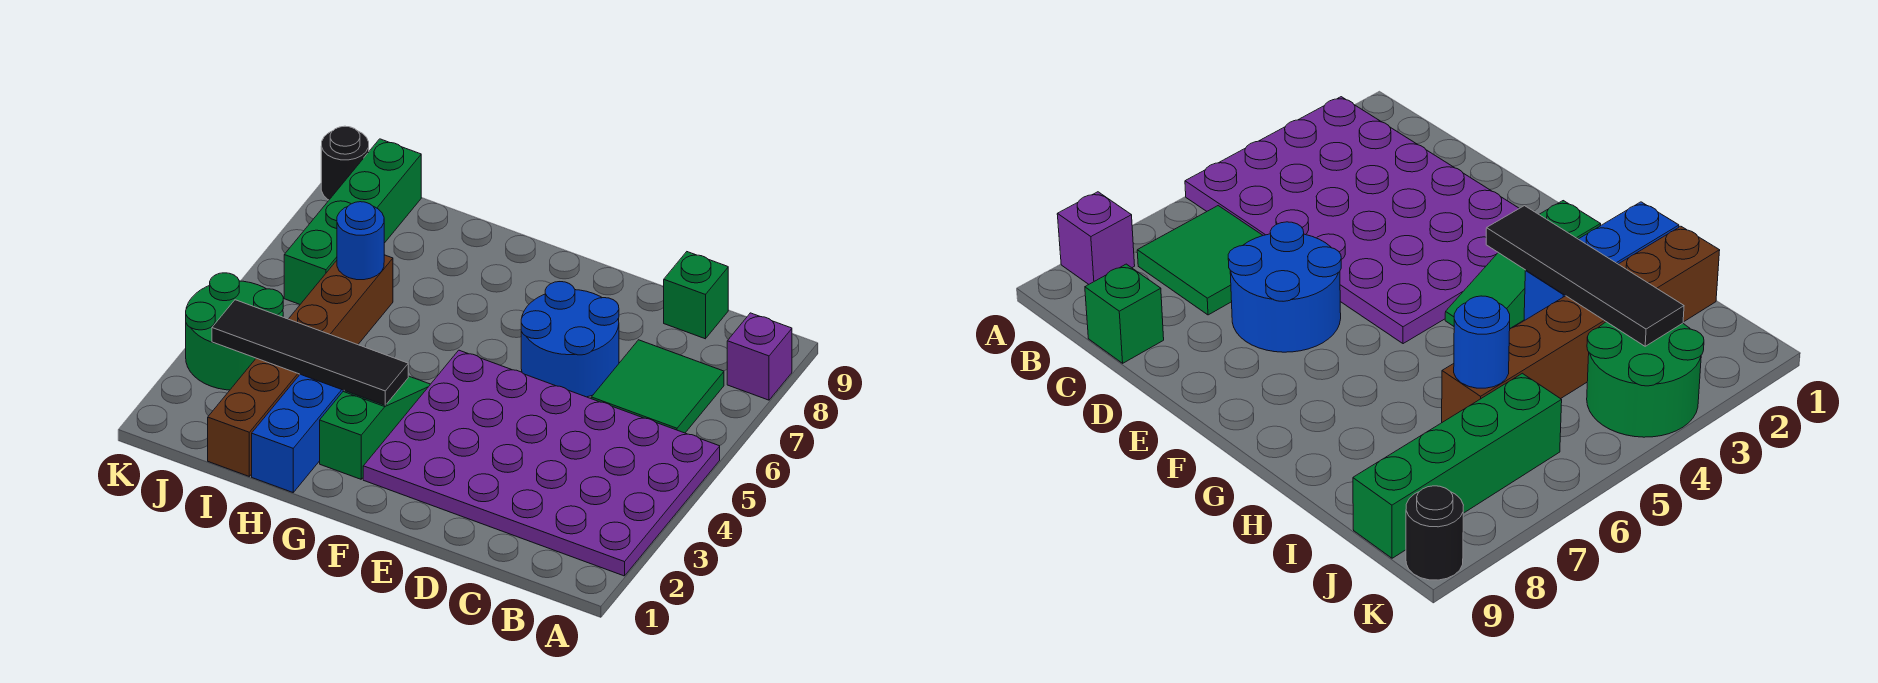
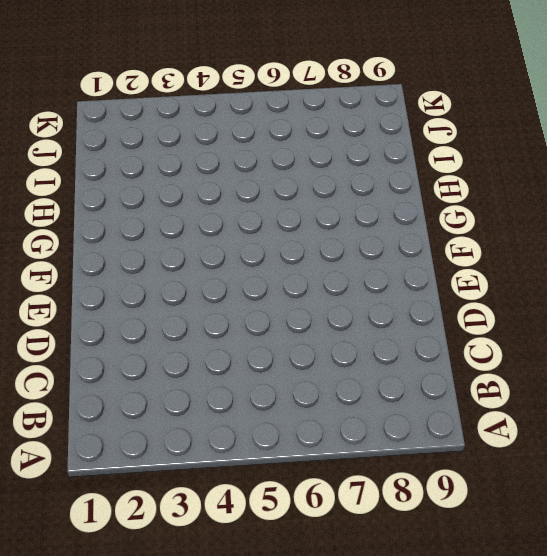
none -> purple 4x6 plate [363,350,720,576]
none -> purple 1x1 brick [727,313,792,400]
none -> green 2x2 tile [591,340,724,433]

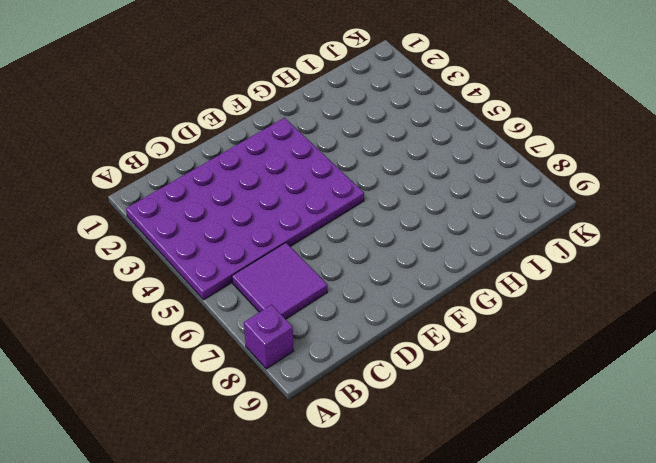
purple 2x2 tile [232,243,327,319] -> green 2x2 tile [591,340,724,433]
none -> green 1x1 brick [664,252,728,339]
none -> blue 2x2 round brick [521,282,619,397]
none -> green 1x3 slope [320,376,430,479]

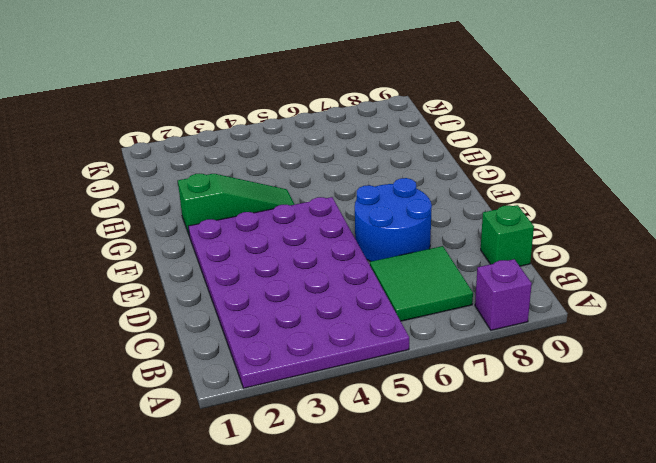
none -> blue 1x3 brick [252,374,344,492]
none -> brown 1x6 brick [208,255,393,476]
none -> green 2x2 round brick [186,273,283,390]

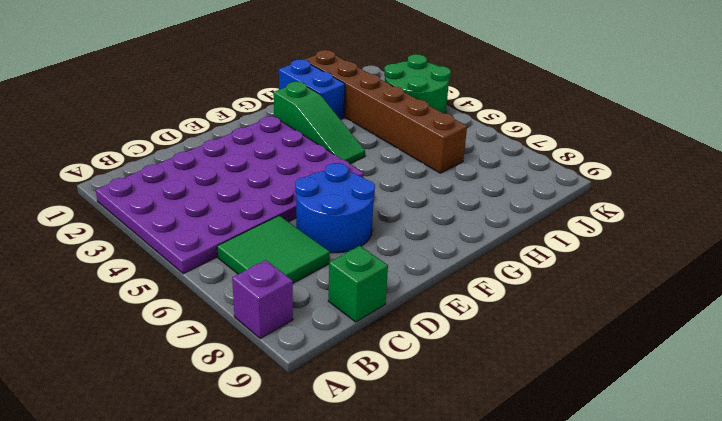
blue 1x2 brick [279,59,345,120] -> blue 1x3 brick [252,374,344,492]
none -> green 1x4 brick [284,139,421,304]
none -> black 1x1 round brick [321,126,369,200]
none -> black 1x4 tile [212,300,408,405]

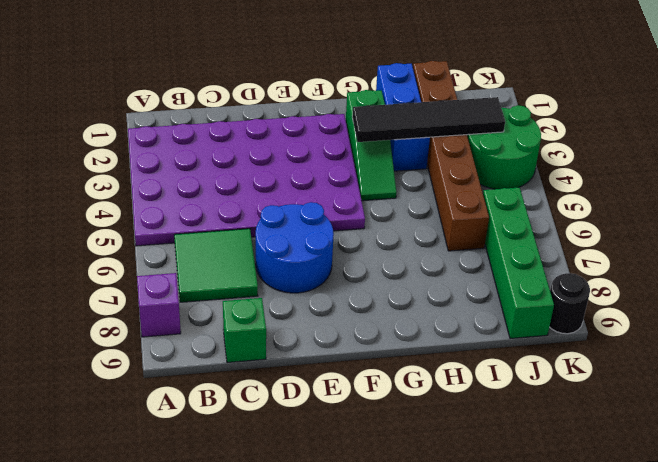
none -> blue 1x1 round brick [337,202,384,280]

